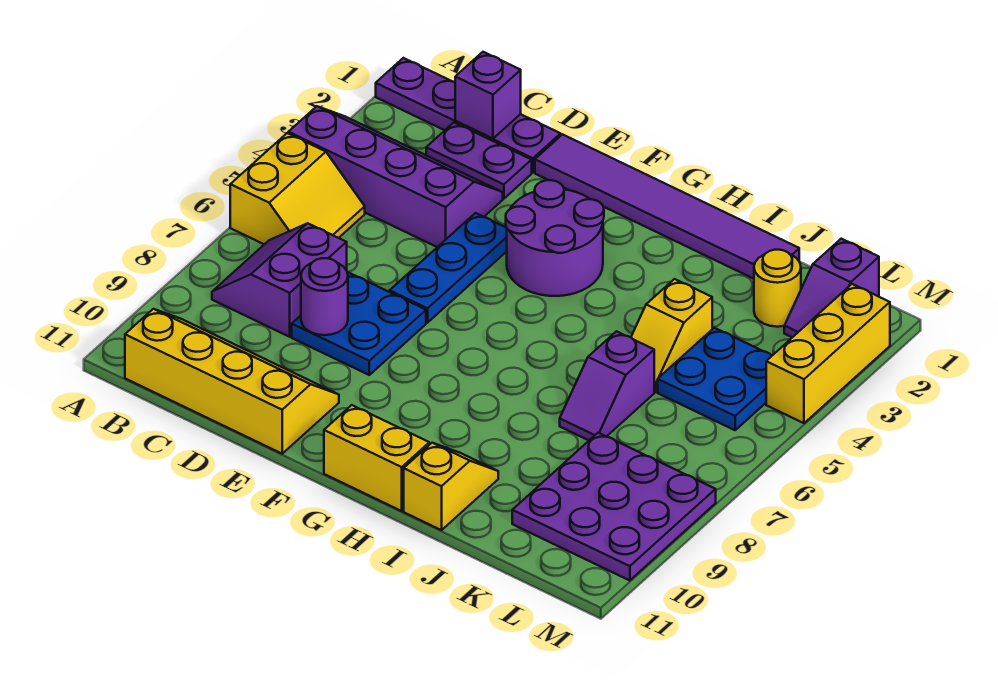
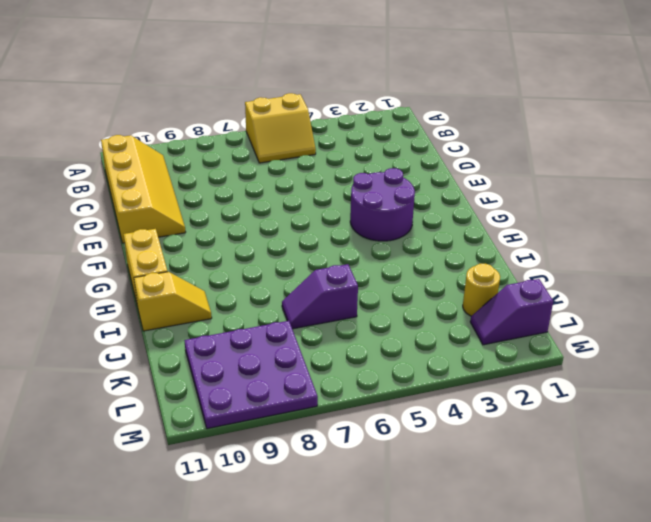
none -> purple 1x4 plate [376,58,561,173]
none -> purple 2x4 slope [288,106,503,247]
none -> purple 2x2 slope [212,223,347,337]

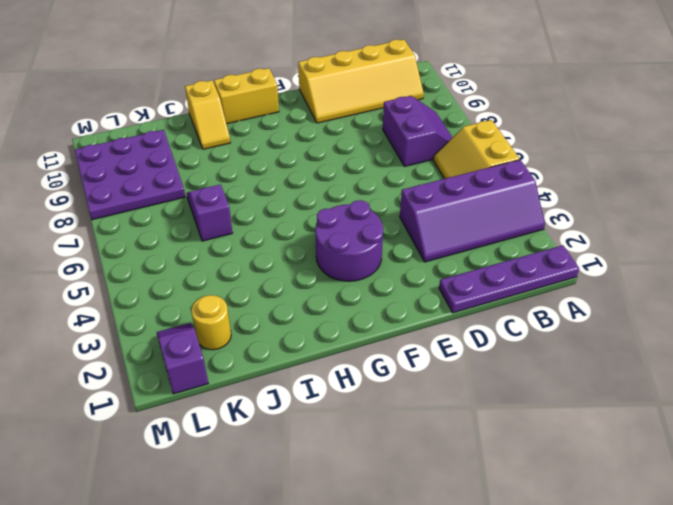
none -> purple 1x2 plate [426,123,532,199]
none -> blue 2x2 plate [292,273,426,375]
none -> purple 1x6 tile [535,134,799,279]

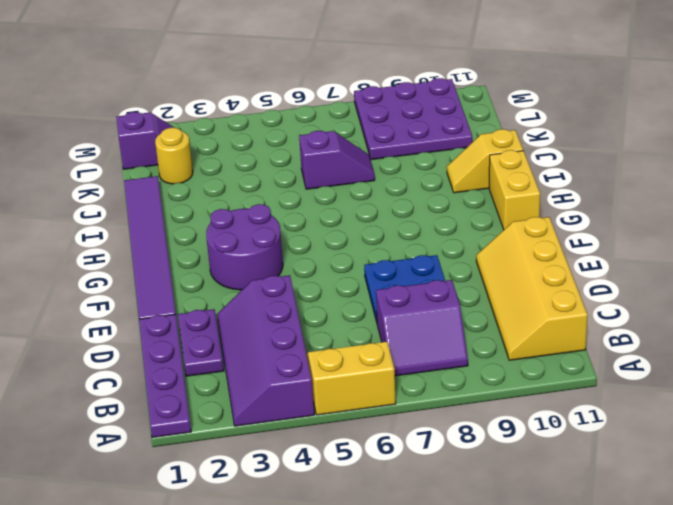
none -> blue 1x3 plate [390,213,507,323]
none -> yellow 1x2 slope [631,279,712,392]
none -> blue 2x2 plate [658,328,772,430]

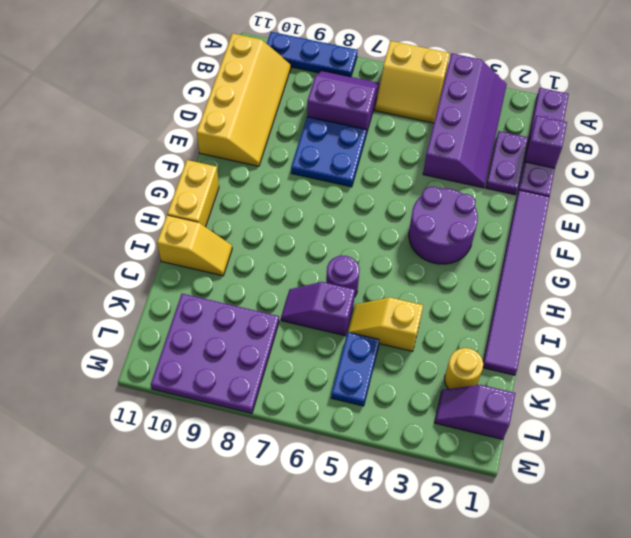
blue 1x3 plate [267,32,357,77] -> blue 1x3 plate moved to [390,213,507,323]
purple 1x1 round brick [326,256,360,297] -> purple 1x1 round brick moved to [301,258,348,335]
blue 1x2 plate [331,332,380,406] -> blue 2x2 plate [658,328,772,430]
none -> yellow 1x3 brick [766,284,890,423]

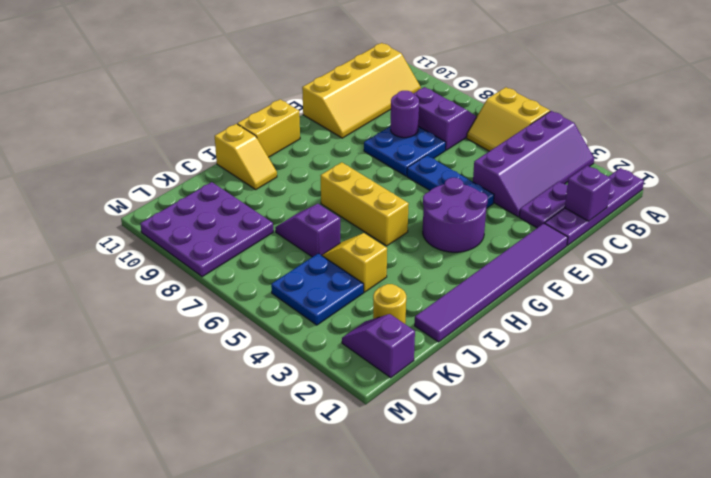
yellow 1x3 brick [320,162,409,246] -> yellow 1x3 brick moved to [766,284,890,423]

